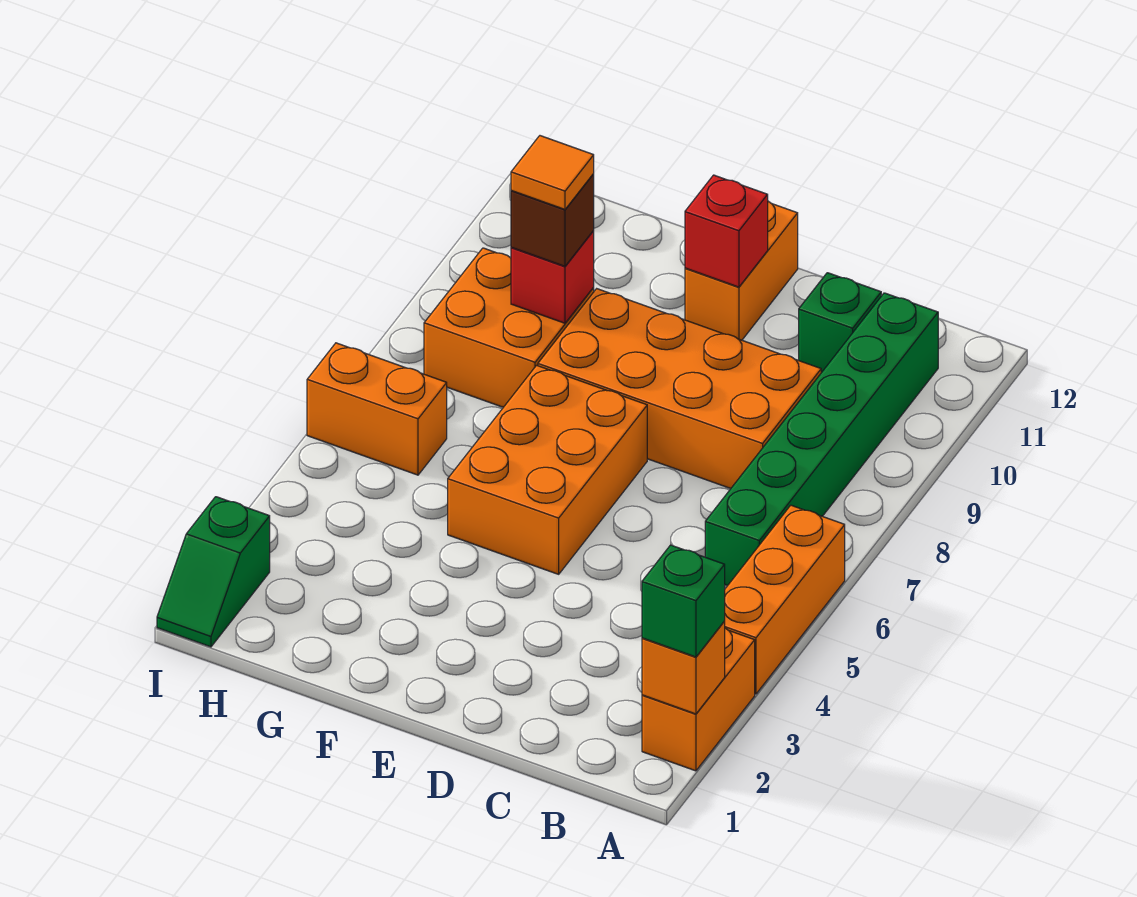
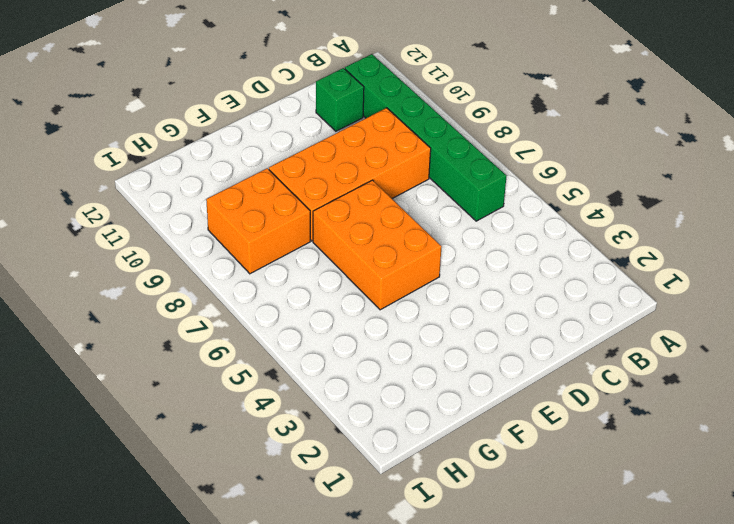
none -> orange 1x2 brick [642,628,755,771]
none -> orange 1x3 brick [725,505,845,694]
none -> orange 1x2 brick [685,201,798,340]

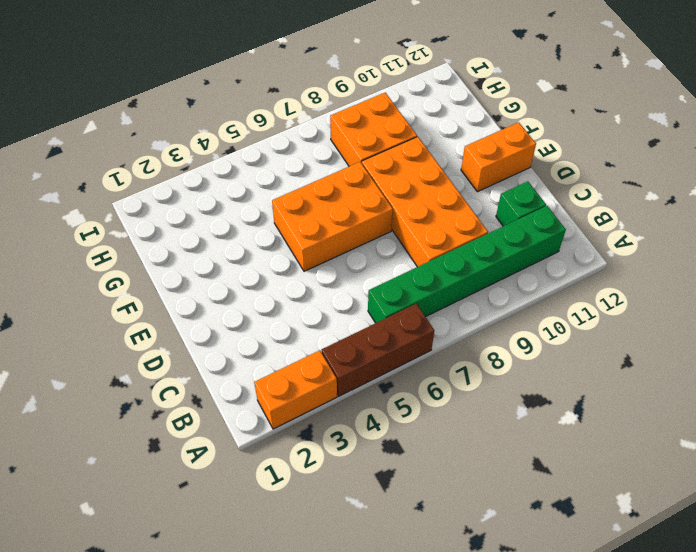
brown 1x3 brick [322,304,434,396] -> orange 1x3 brick [725,505,845,694]
none -> orange 1x2 brick [307,343,447,475]
none -> green 1x2 slope [157,497,270,647]
none -> orange 1x1 brick [642,621,725,714]

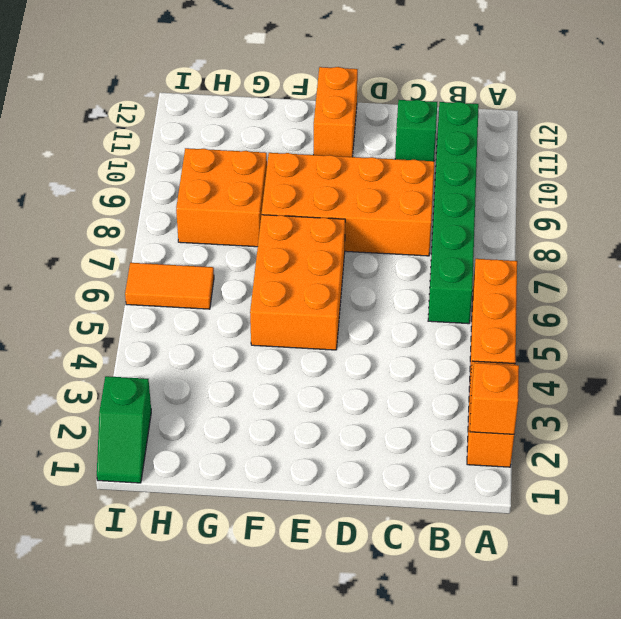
orange 1x2 tile [125,263,214,309] -> orange 1x2 brick [307,343,447,475]
none -> red 1x1 brick [685,175,768,287]
none -> red 1x1 brick [511,230,594,323]
none -> green 1x1 brick [642,545,725,657]

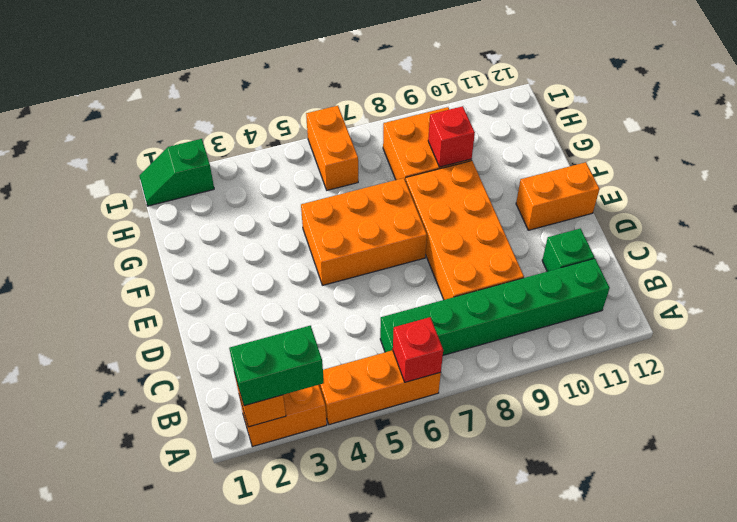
green 1x2 brick [229,326,324,406] -> green 1x1 brick [642,545,725,657]
red 1x1 brick [393,317,443,382] -> red 1x1 brick moved to [685,175,768,287]
none -> brown 1x1 brick [511,174,594,266]
none -> orange 1x1 tile [511,136,594,209]

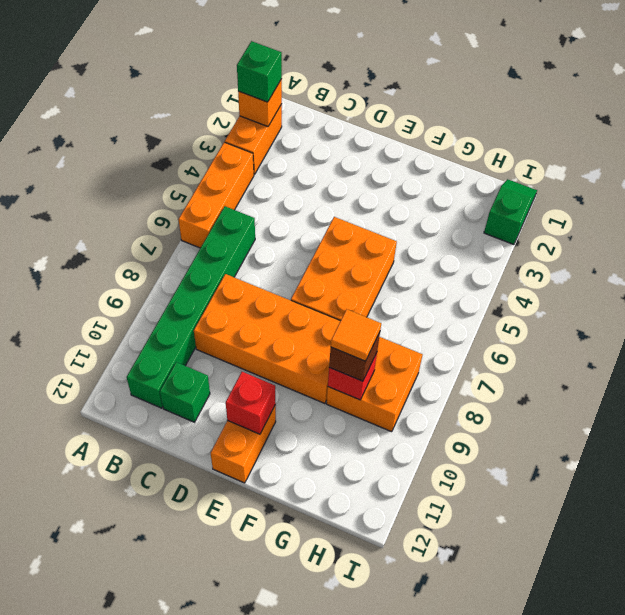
none -> orange 1x2 brick [307,343,447,475]

